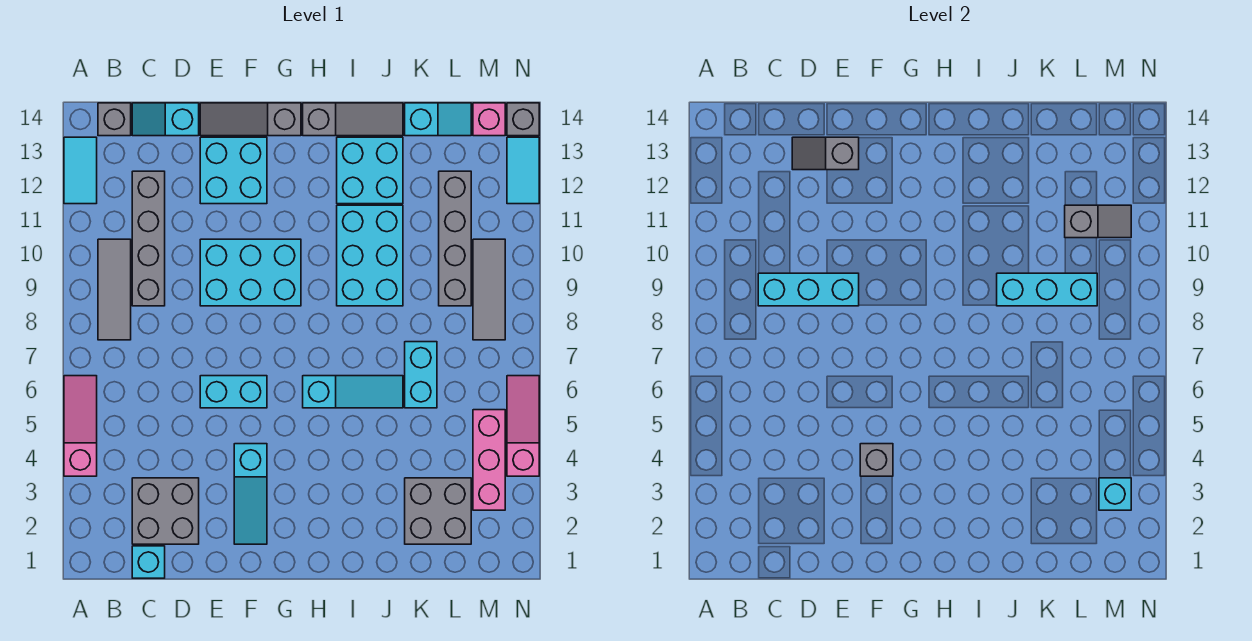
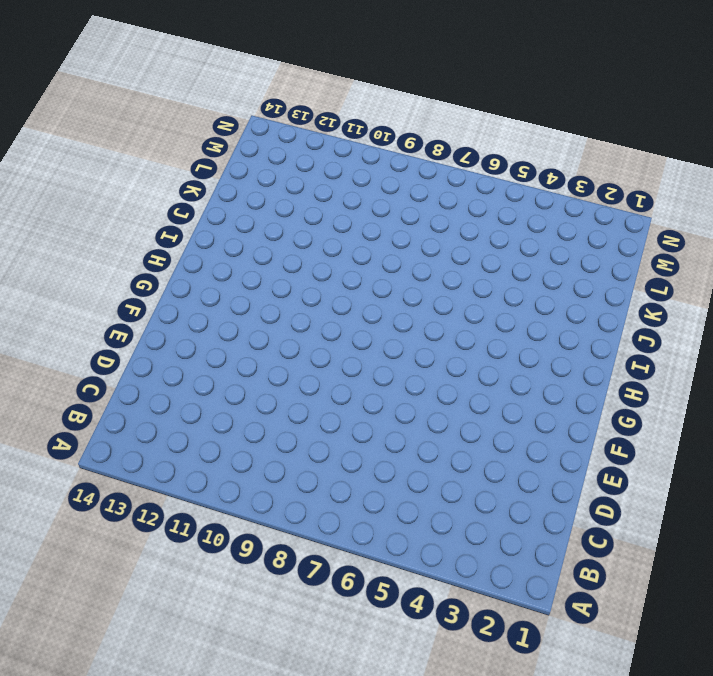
none -> pink 1x3 slope [64,376,97,476]
none -> cyan 1x2 tile [64,137,97,204]
none -> grey 1x3 tile [98,239,131,340]
none -> grey 1x1 brick [98,103,131,136]

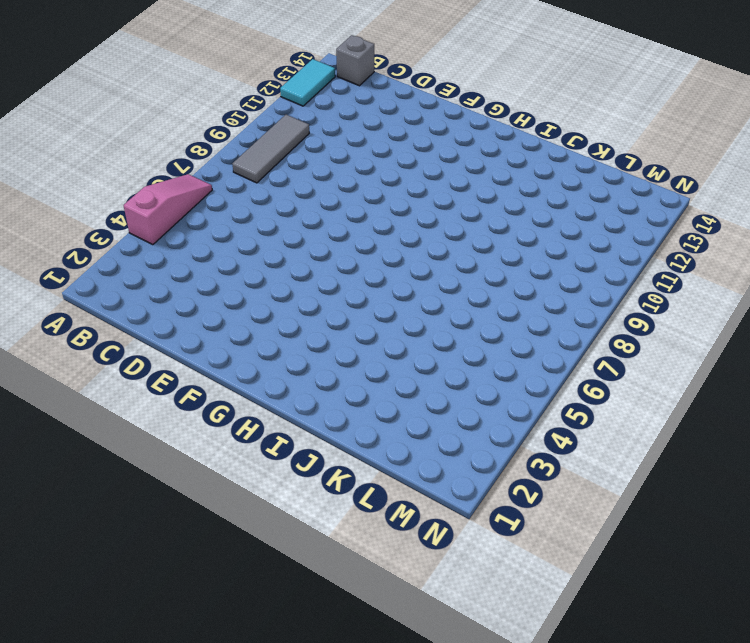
none -> cyan 1x1 brick [132,546,165,578]
none -> grey 2x2 brick [132,478,199,544]
none -> grey 1x4 brick [132,171,165,306]
none -> cyan 1x2 slope [132,103,199,136]

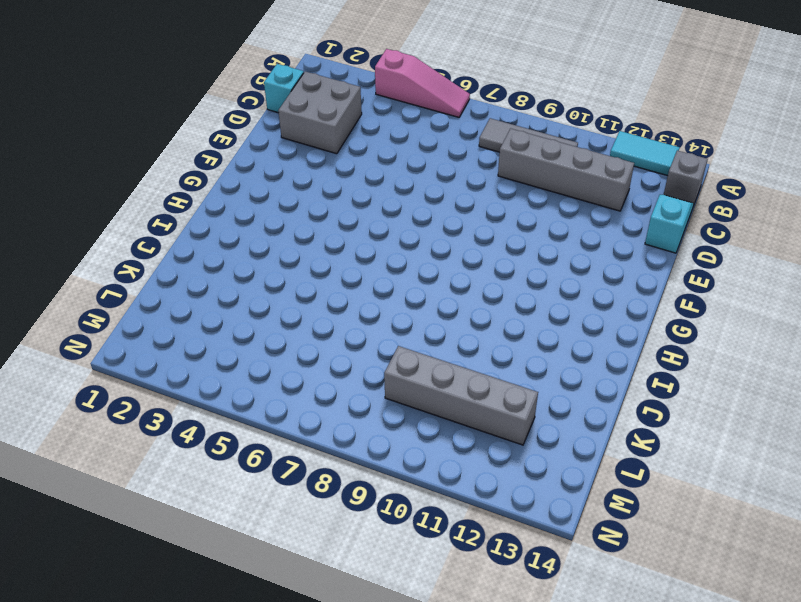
none -> cyan 1x2 brick [200,376,267,408]
none -> cyan 2x3 brick [200,239,301,306]
none -> cyan 2x2 brick [200,137,267,204]
none -> grey 1x3 slope [200,103,301,136]

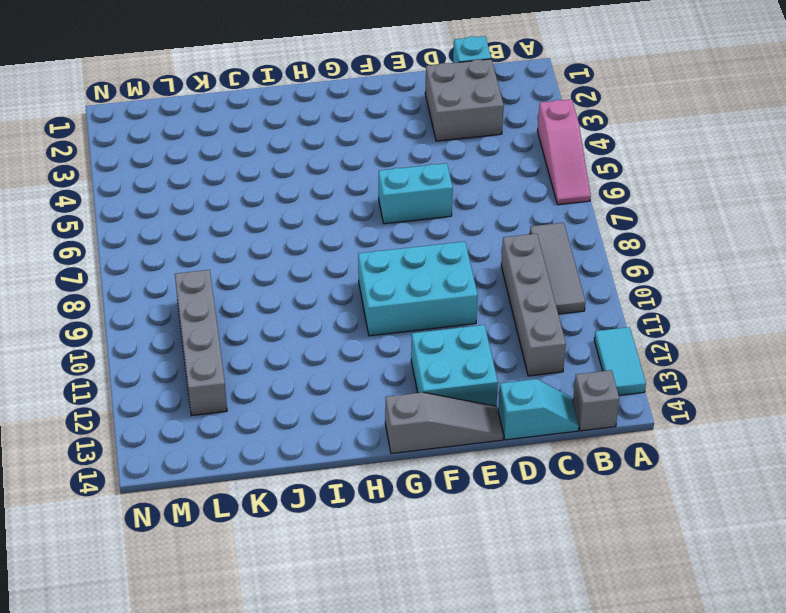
none -> cyan 1x3 slope [234,444,267,544]
none -> cyan 1x3 slope [303,376,403,408]
none -> grey 1x3 slope [303,103,403,136]
none -> cyan 2x3 brick [337,205,403,306]

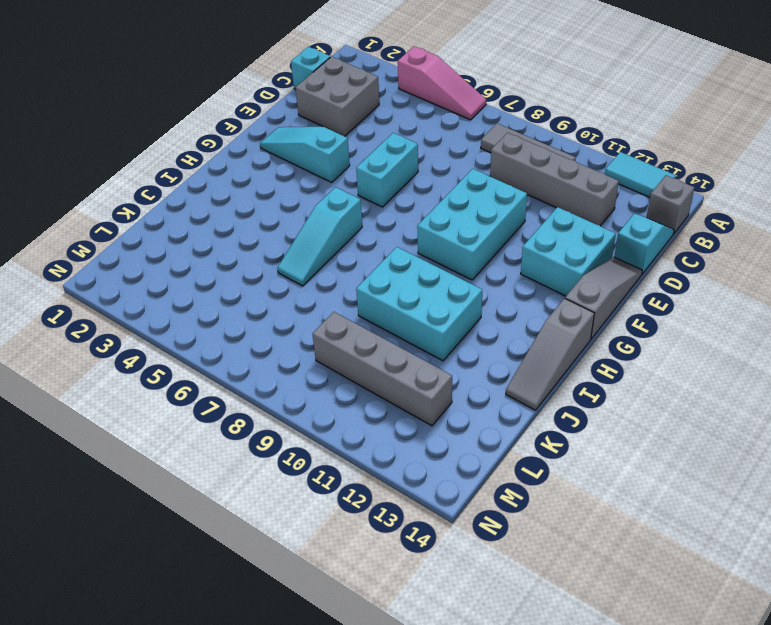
none -> cyan 2x2 brick [337,137,403,204]
none -> grey 2x2 brick [405,478,471,544]
none -> cyan 1x2 brick [405,342,437,408]
none -> cyan 1x2 slope [405,103,471,136]

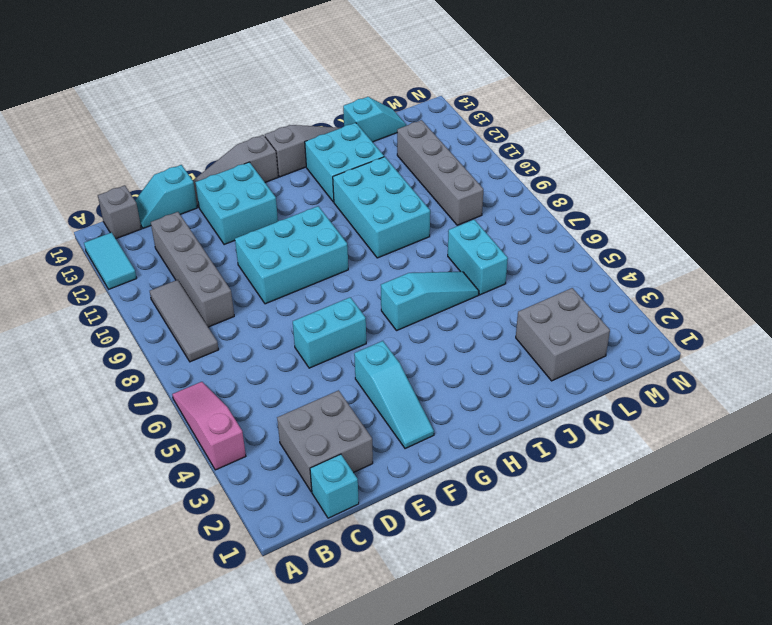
none -> pink 1x3 brick [473,410,505,510]
none -> grey 1x3 tile [473,239,505,340]
none -> pink 1x1 brick [473,103,505,136]
none -> pink 1x3 slope [507,376,539,476]

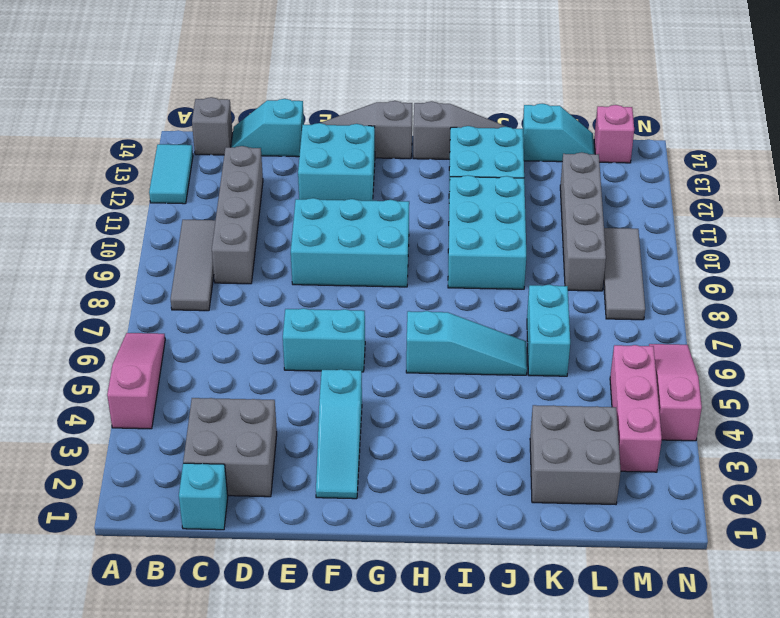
none -> cyan 1x2 tile [507,137,539,204]
none -> grey 1x1 brick [507,103,539,136]
none -> cyan 1x3 brick [758,273,859,306]
none -> grey 1x2 slope [792,137,859,170]

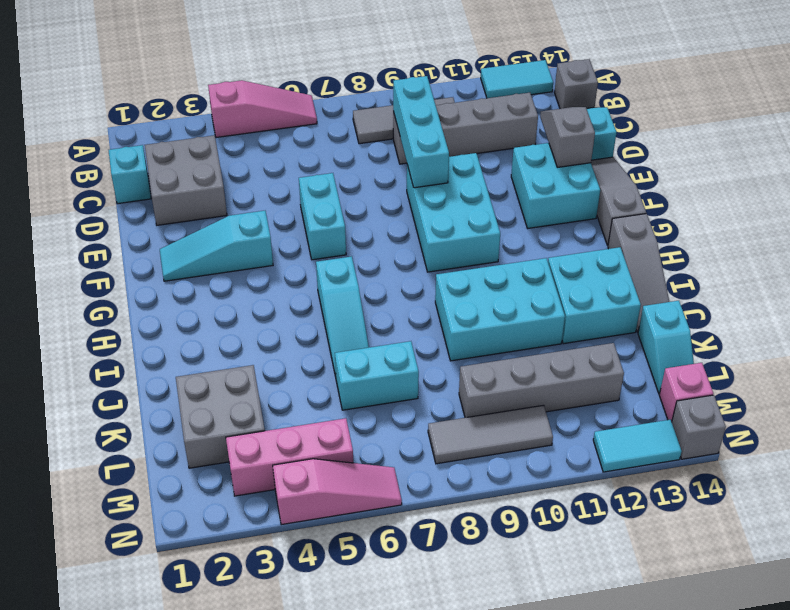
none -> grey 1x1 brick [860,444,893,476]
none -> cyan 1x3 brick [997,273,1097,306]
none -> grey 1x2 slope [1065,205,1131,238]
none -> cyan 1x1 brick [1099,478,1131,510]

